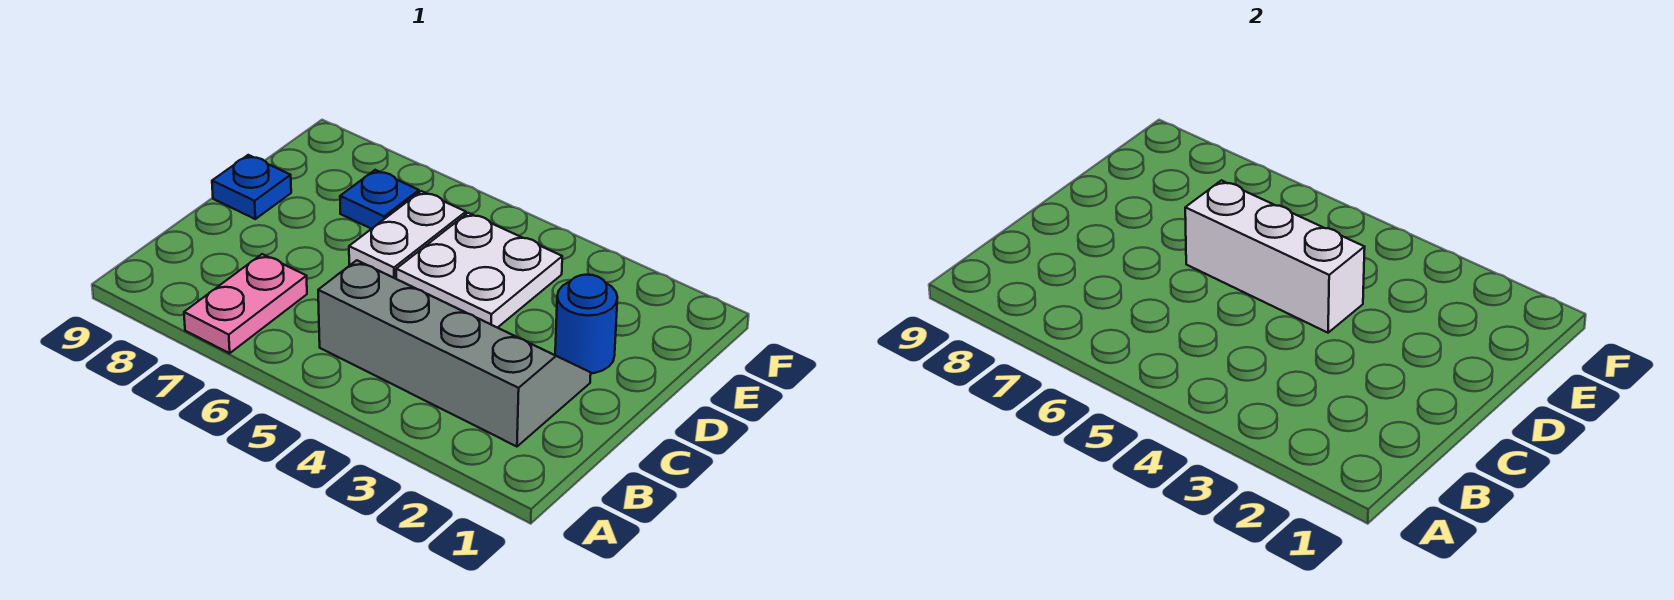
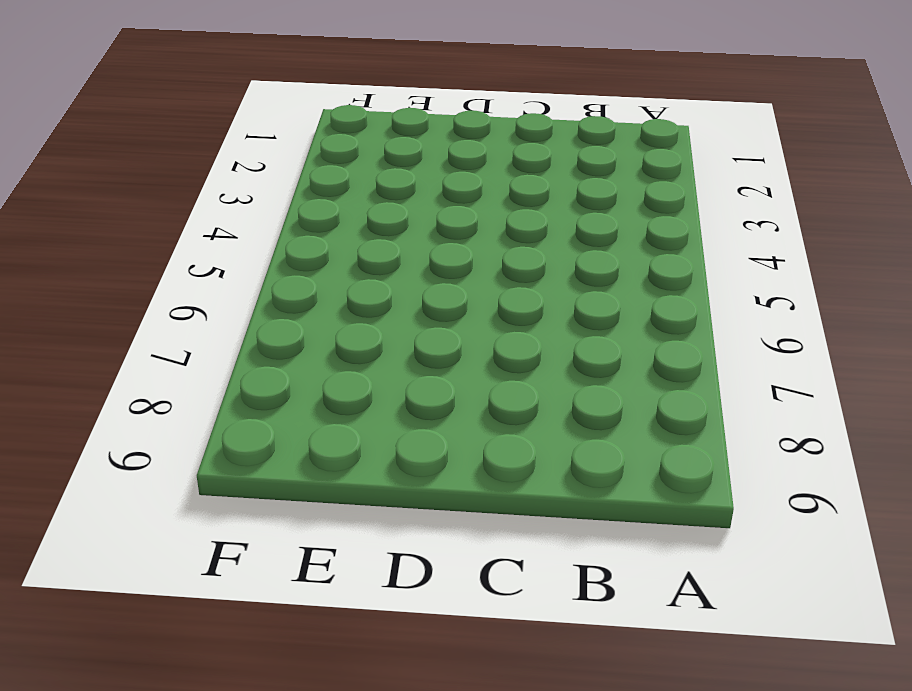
none -> pink 1x2 plate [184,254,307,353]
none -> grey 2x4 slope [318,260,591,447]

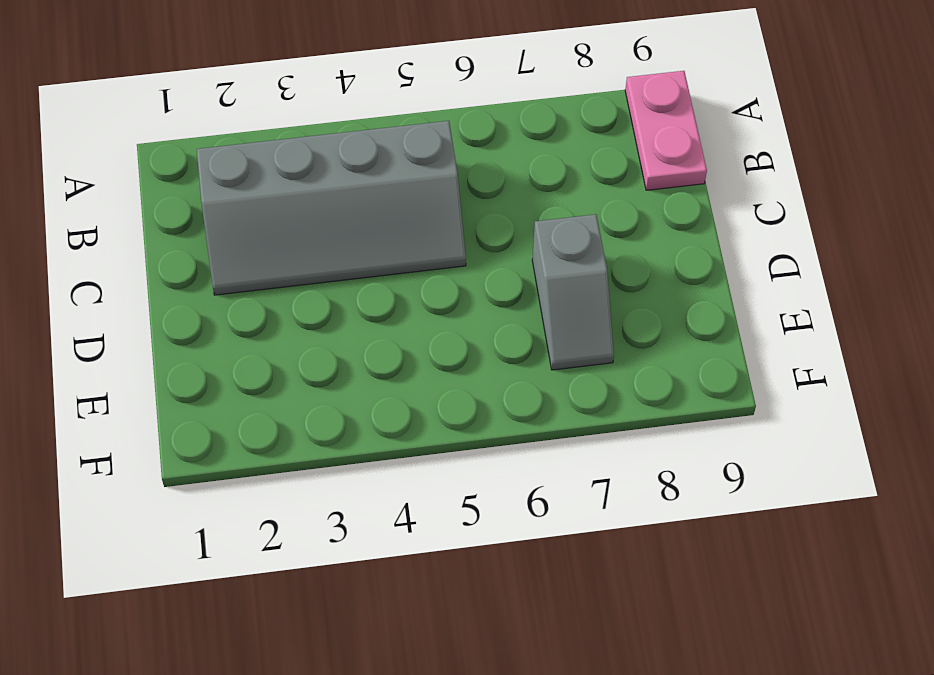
pink 1x2 plate [625,71,707,190] -> pink 1x2 plate moved to [184,254,307,353]
grey 1x2 slope [532,214,614,370] -> blue 1x1 plate [340,170,419,229]
none -> blue 1x1 round brick [555,275,618,373]
none -> white 2x2 plate [396,213,562,328]

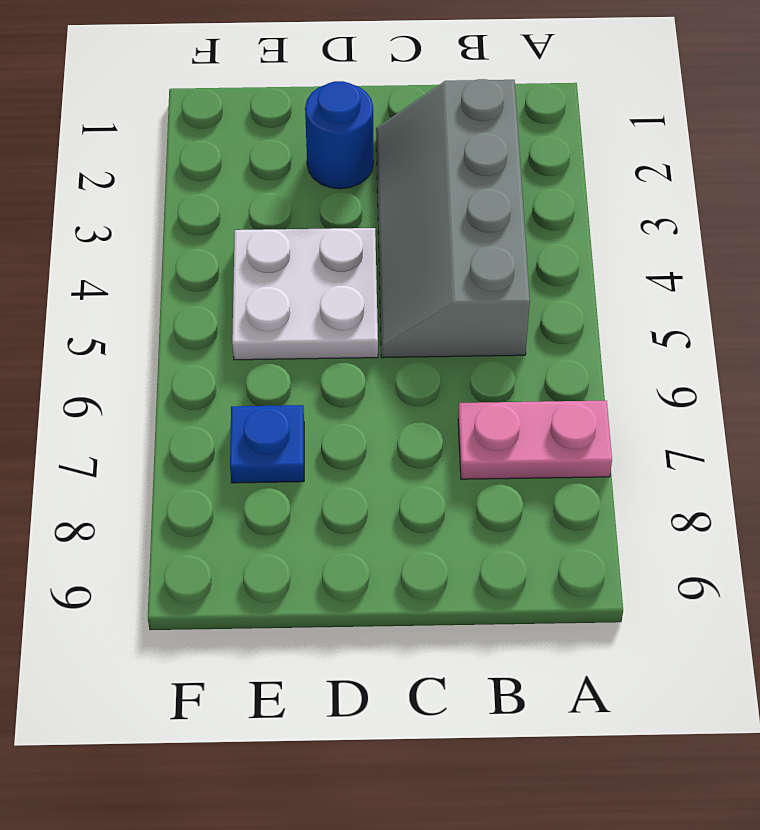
none -> white 1x2 plate [349,191,466,279]
none -> blue 1x1 plate [212,155,291,219]

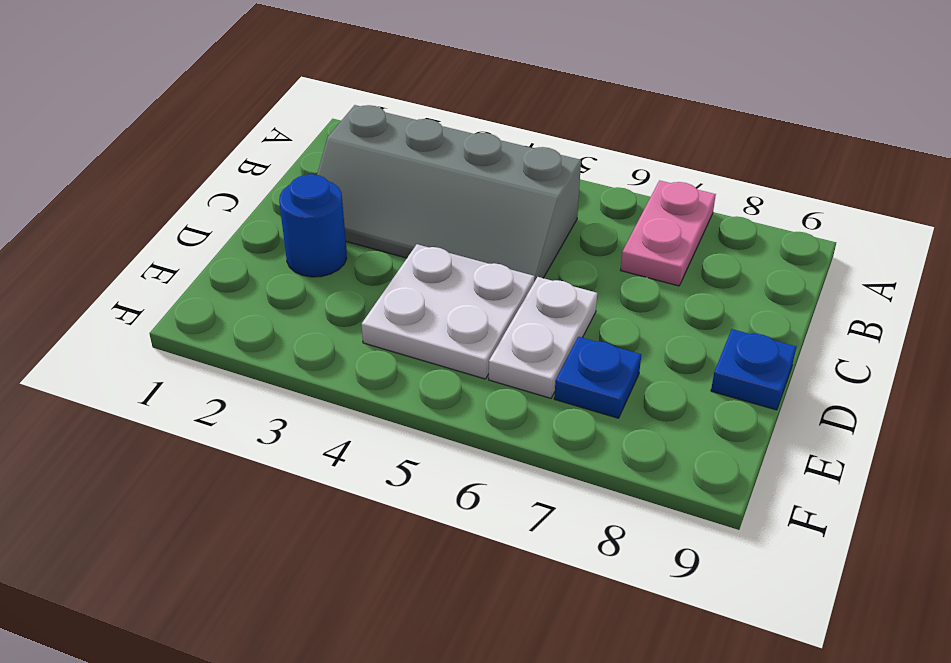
none -> white 1x3 brick [1185,180,1365,333]

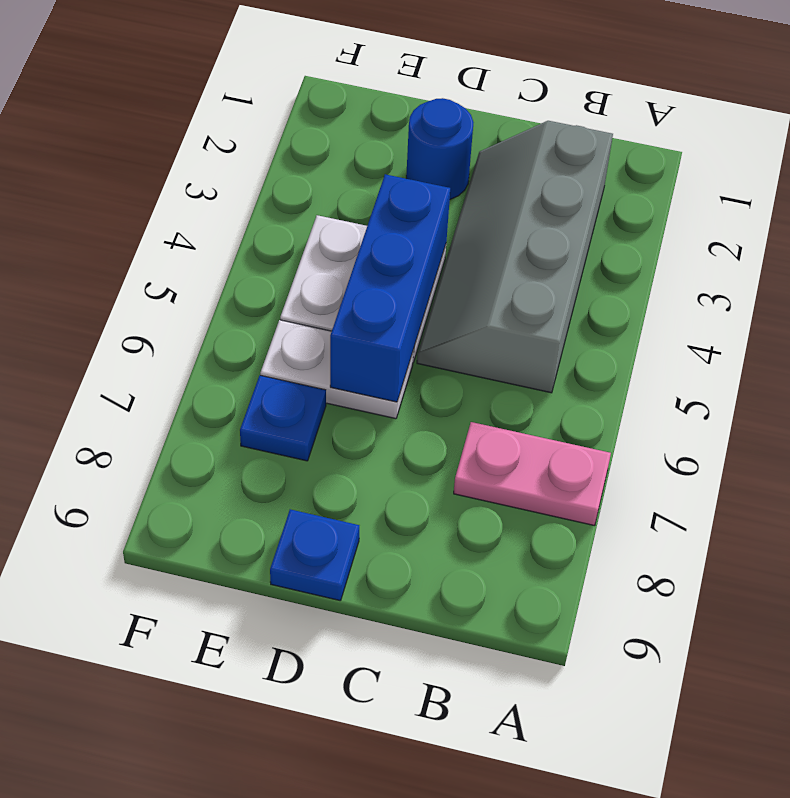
blue 1x3 brick [330,174,450,402] -> white 1x3 brick [1185,180,1365,333]

